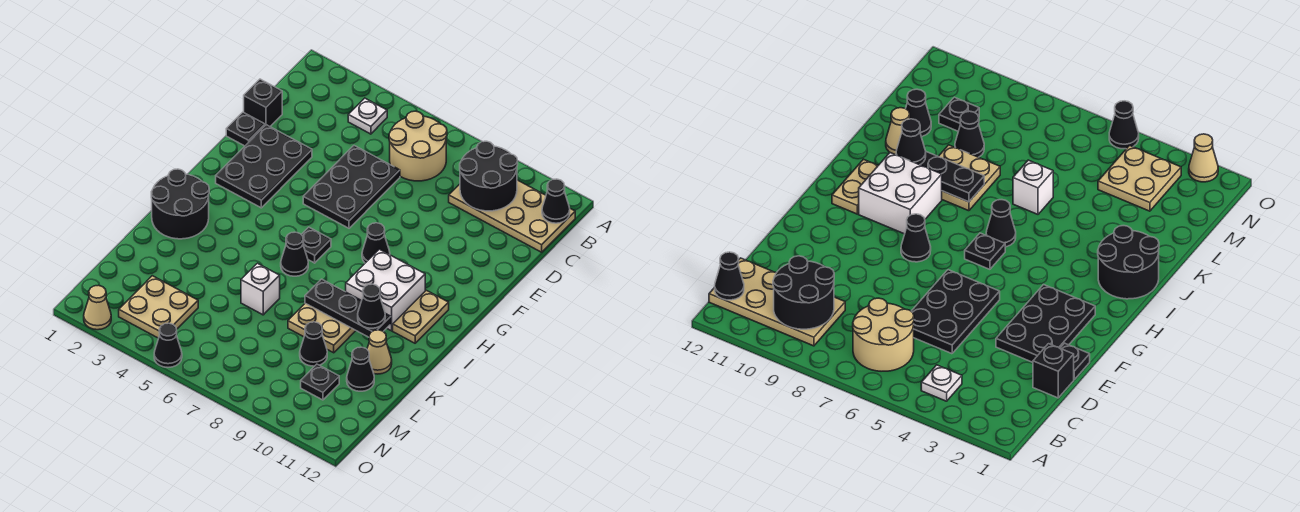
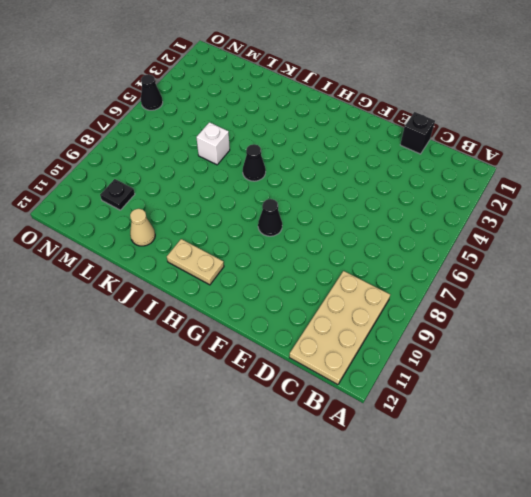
none -> white 1x1 plate [348,98,387,134]
none -> tan 2x2 round brick [389,111,447,181]
none -> black 2x3 plate [303,146,400,228]

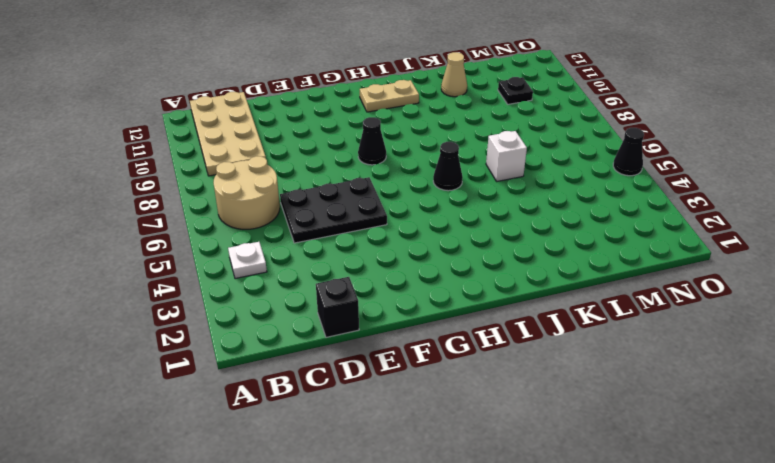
none -> black 1x1 plate [226,112,265,146]
none -> black 2x3 plate [216,125,312,208]
none -> black 1x1 plate [301,227,331,263]

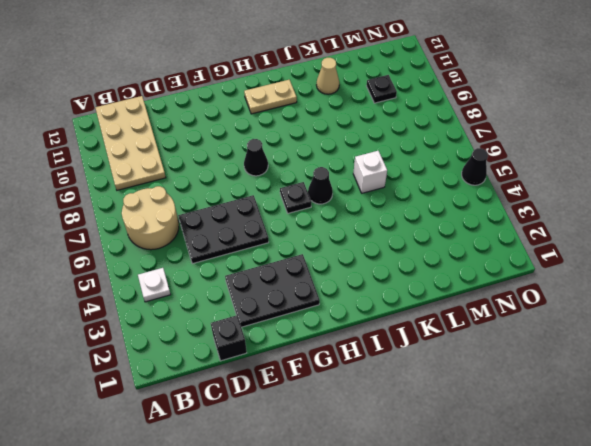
none -> black 1x1 plate [226,112,265,146]
none -> white 2x2 brick [346,249,425,331]
none -> black 2x2 round brick [151,169,209,239]

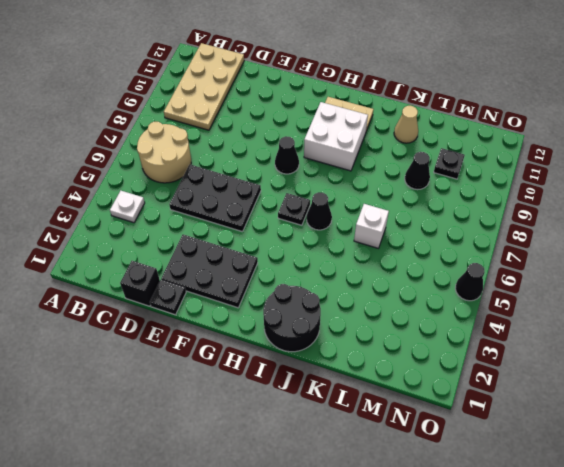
none -> tan 2x2 plate [288,303,356,353]
none -> black 1x1 cone [347,347,374,391]
none -> tan 2x2 plate [119,276,198,338]

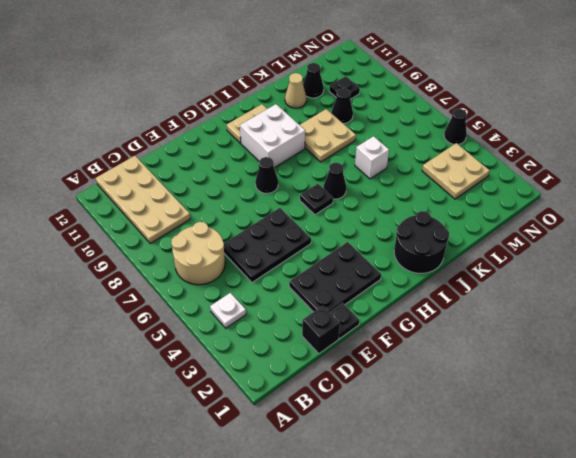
none -> tan 1x1 cone [84,285,111,330]
none -> black 2x2 round brick [460,141,518,211]
none -> black 1x1 cone [542,179,570,223]

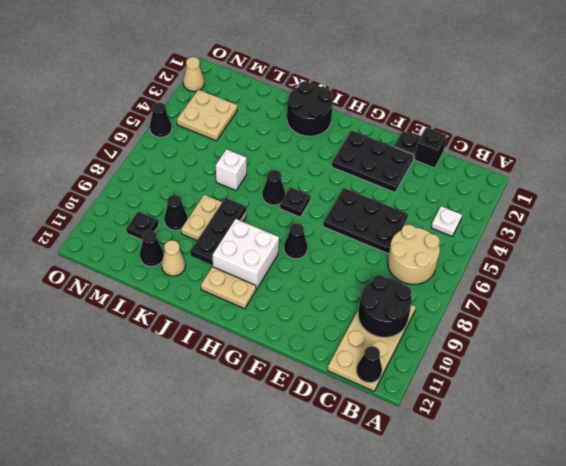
none -> black 1x1 cone [358,284,385,328]

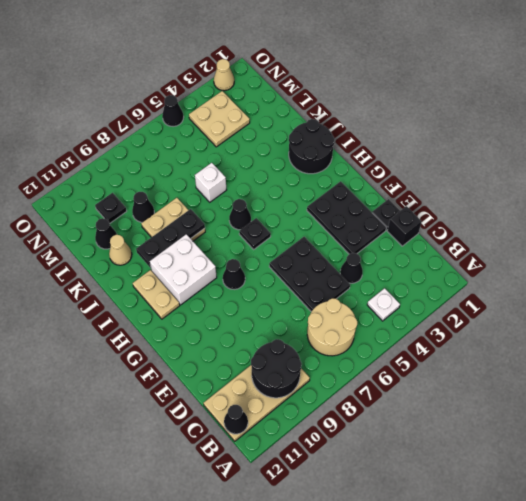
black 1x1 cone [340,253,363,283] -> black 1x1 cone moved to [358,284,385,328]

